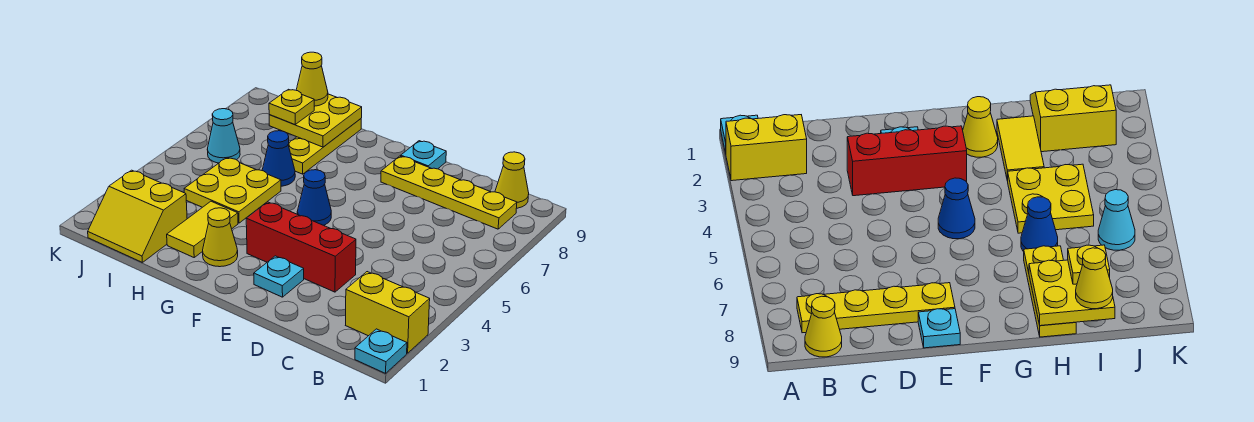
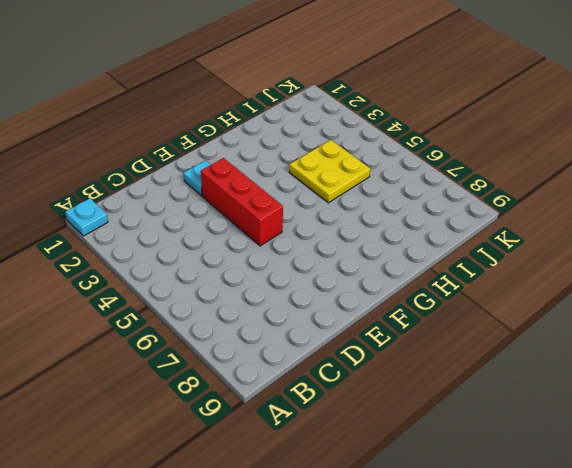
red 1x3 brick [201,158,283,246] -> red 1x3 brick turned to [246,202,356,292]
none -> yellow 1x2 brick [346,272,430,353]
none -> yellow 1x4 plate [381,156,517,229]
none -> yellow 1x1 cone [495,152,529,208]

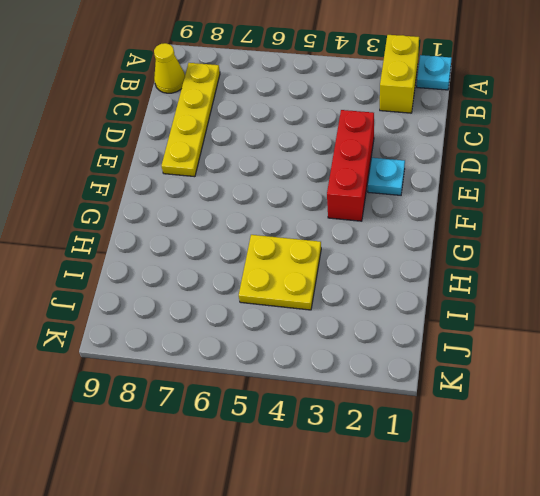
none -> cyan 1x1 plate [401,141,446,169]
none -> blue 1x1 cone [297,170,331,225]
none -> yellow 1x1 cone [203,208,238,267]

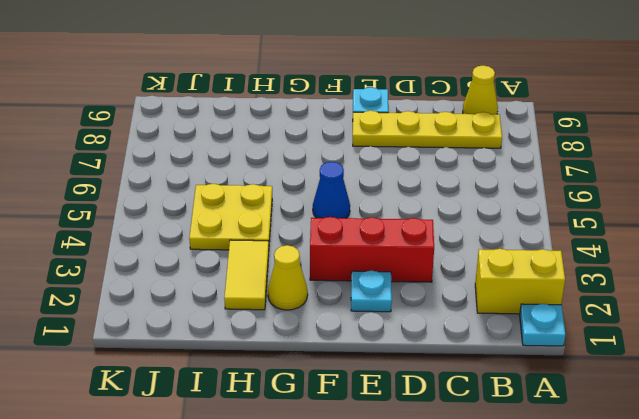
none -> blue 1x1 cone [262,131,295,186]
none -> yellow 1x3 plate [288,119,361,174]
none -> yellow 2x2 slope [88,170,187,262]

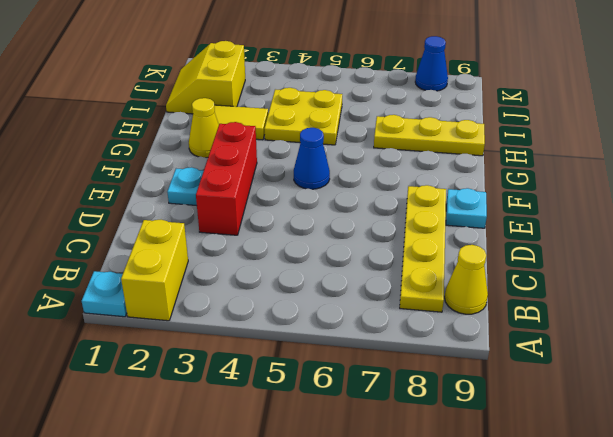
blue 1x1 cone [415,36,448,91] -> blue 1x1 cone moved to [262,131,295,186]
none -> cyan 1x1 cone [207,109,240,163]
none -> yellow 2x2 plate [269,94,362,147]
none -> yellow 1x1 plate [269,89,314,125]

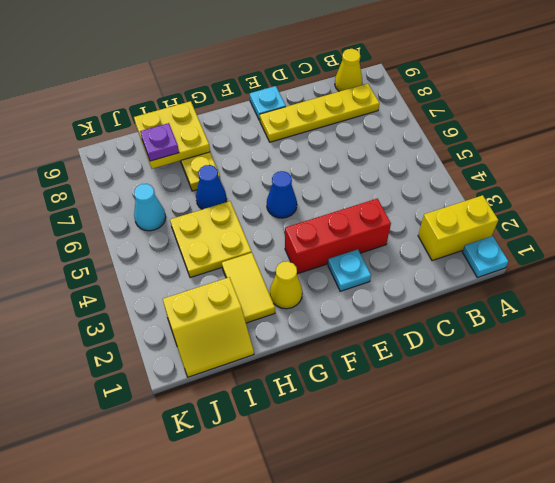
purple 1x1 plate [140,123,179,161] -> yellow 1x1 plate [269,89,314,125]
none -> yellow 1x1 cone [296,52,328,106]

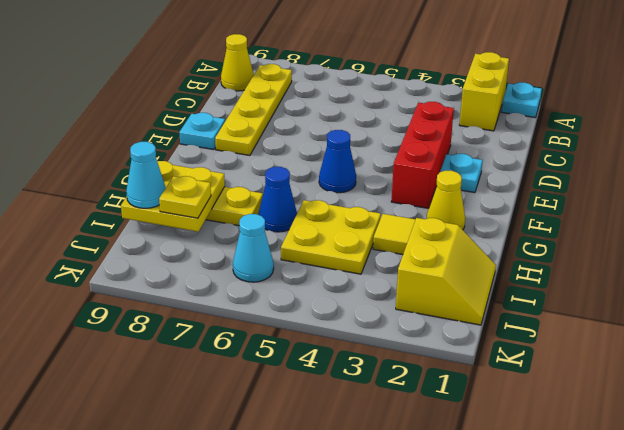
cyan 1x1 cone [126,142,166,208] -> yellow 1x1 cone [296,52,328,106]

